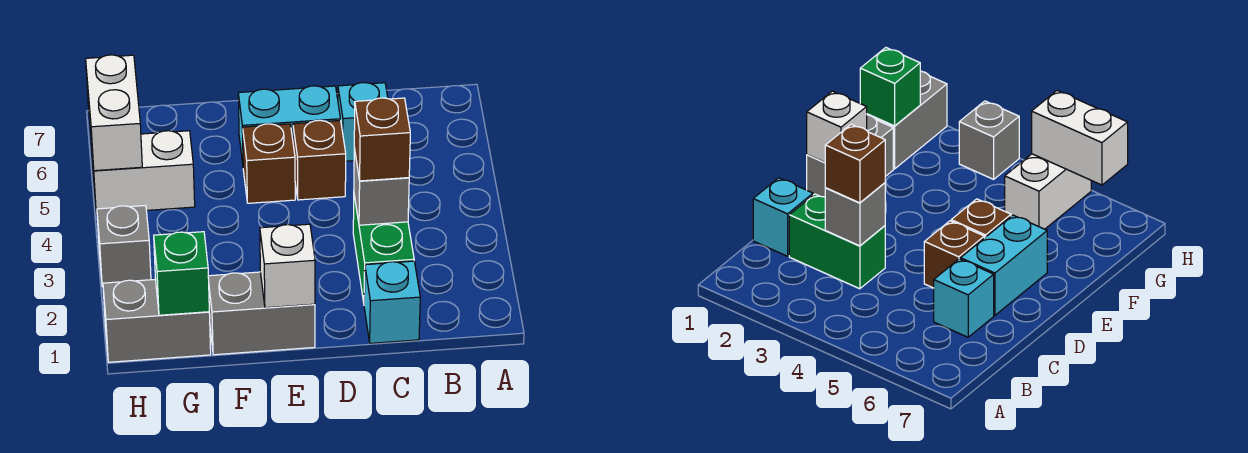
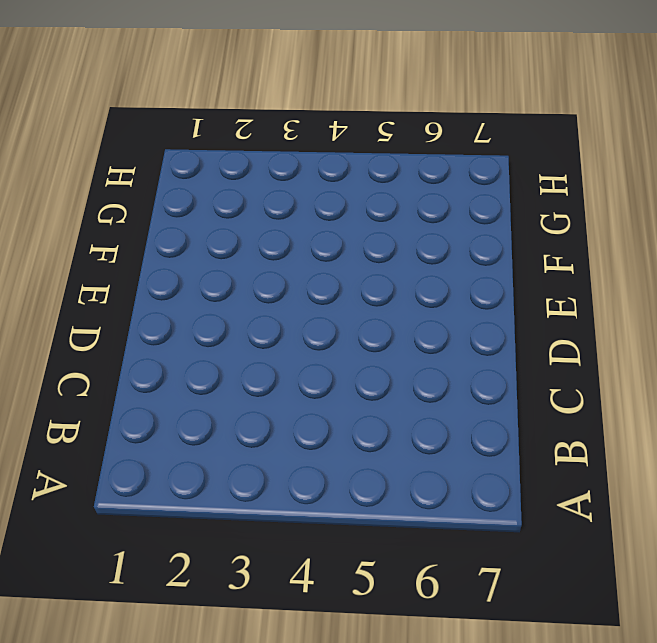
none -> cyan 1x1 brick [364,261,420,343]
none -> green 1x2 brick [353,195,414,302]
none -> cyan 1x1 brick [338,83,388,161]

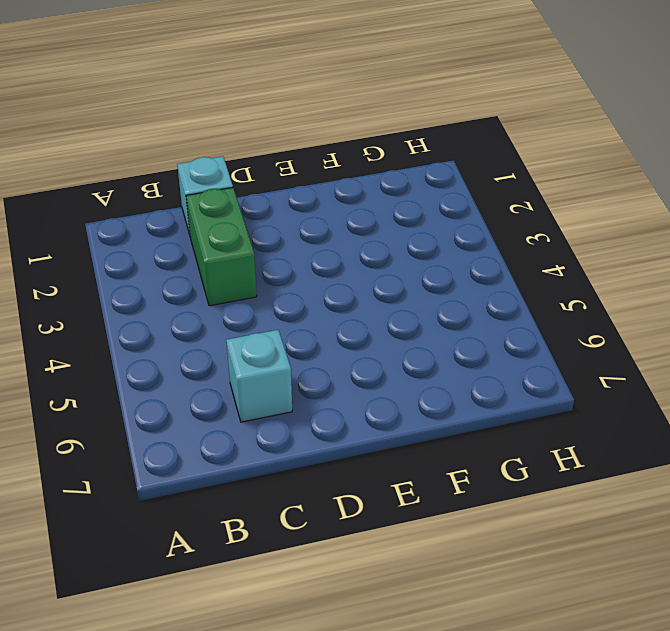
none -> brown 1x1 brick [293,120,346,200]
none -> cyan 1x2 brick [238,86,340,163]
none -> grey 1x2 brick [208,272,315,355]

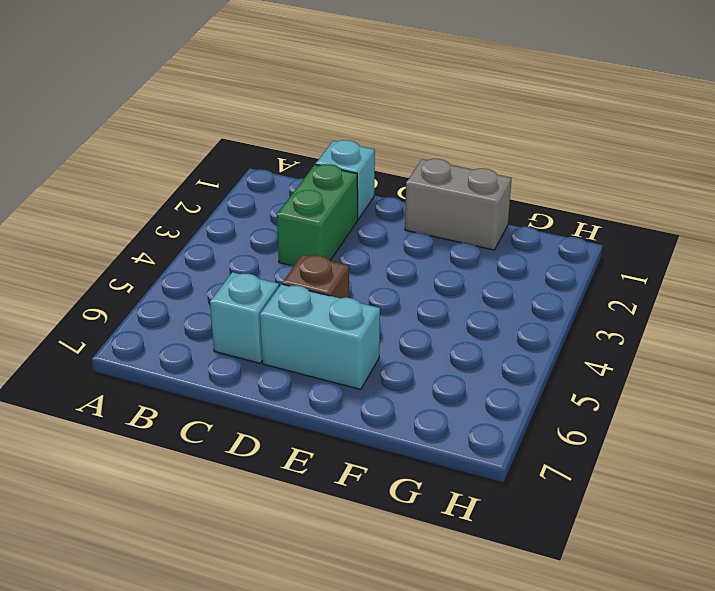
none -> brown 1x1 brick [243,124,295,203]
none -> grey 1x2 brick [103,279,211,362]
none -> white 1x2 brick [91,131,195,214]

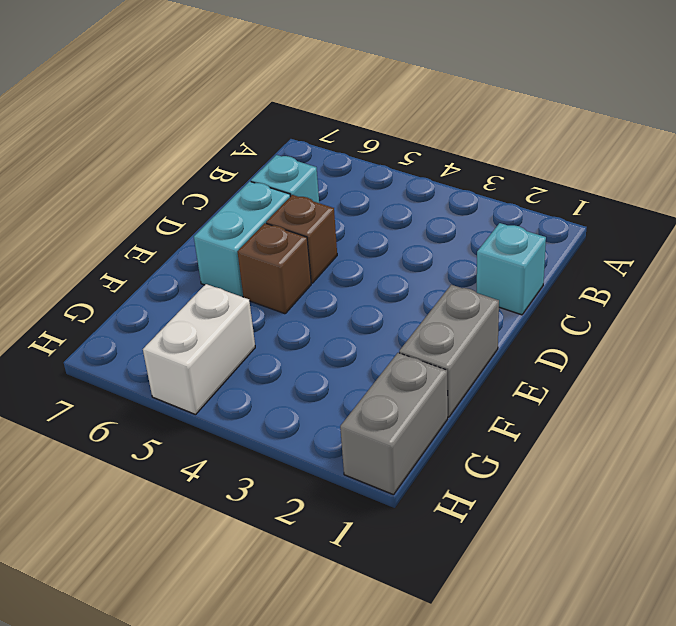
none -> green 1x2 brick [353,195,414,302]
none -> grey 1x1 brick [97,206,151,287]
none -> grey 1x1 brick [354,148,409,225]

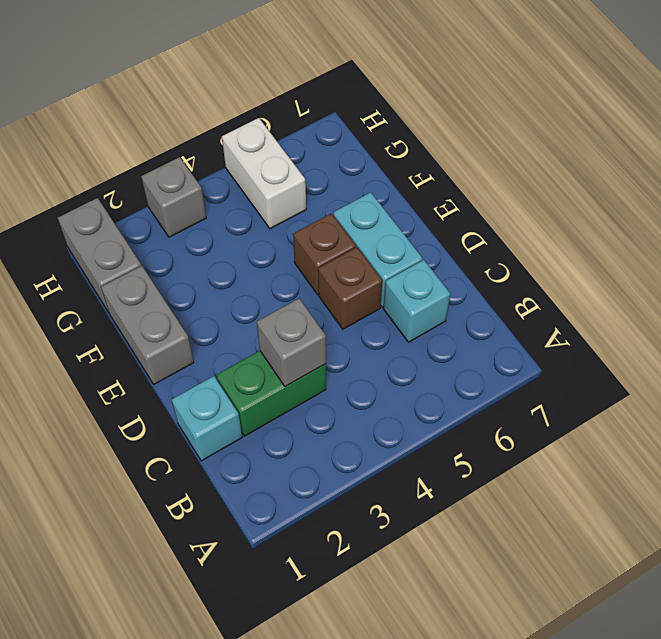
none -> white 1x1 brick [260,224,315,308]
none -> green 1x1 brick [154,232,209,315]
none -> white 1x2 brick [86,55,142,171]

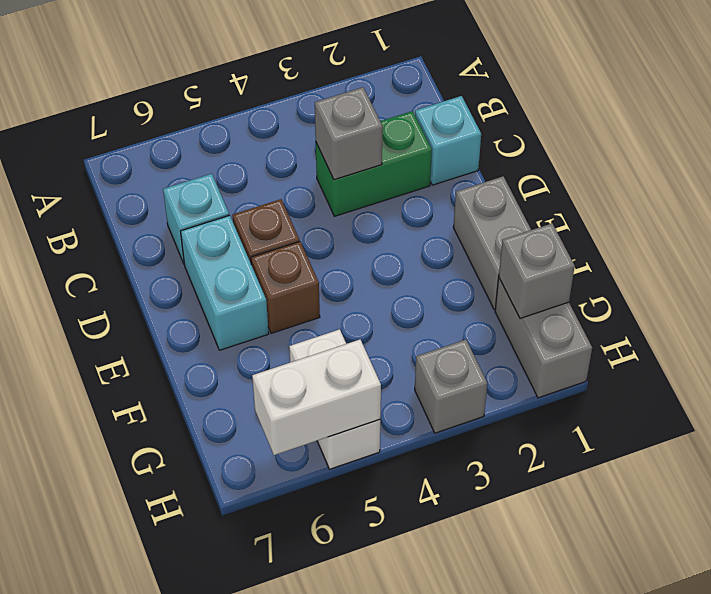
grey 1x1 brick [499,224,575,318] -> green 1x1 brick [154,232,209,315]
none -> white 1x1 brick [260,224,315,308]
none -> brown 1x1 brick [354,98,410,181]

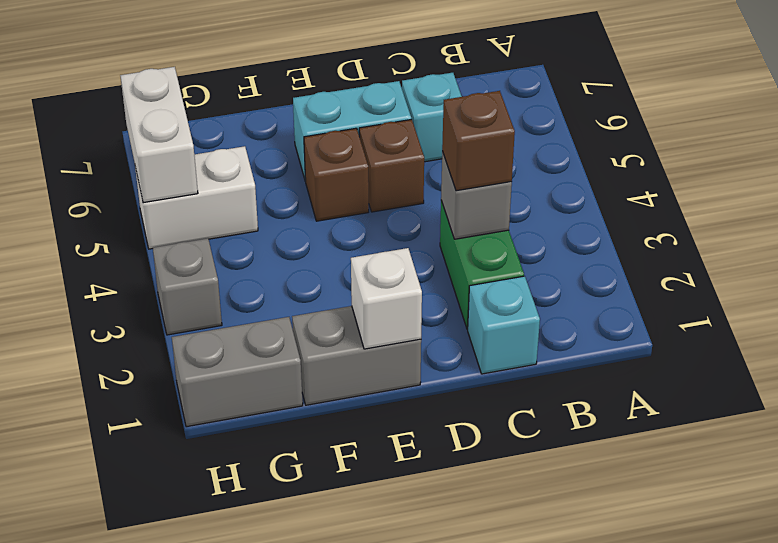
none -> green 1x1 brick [154,232,209,315]

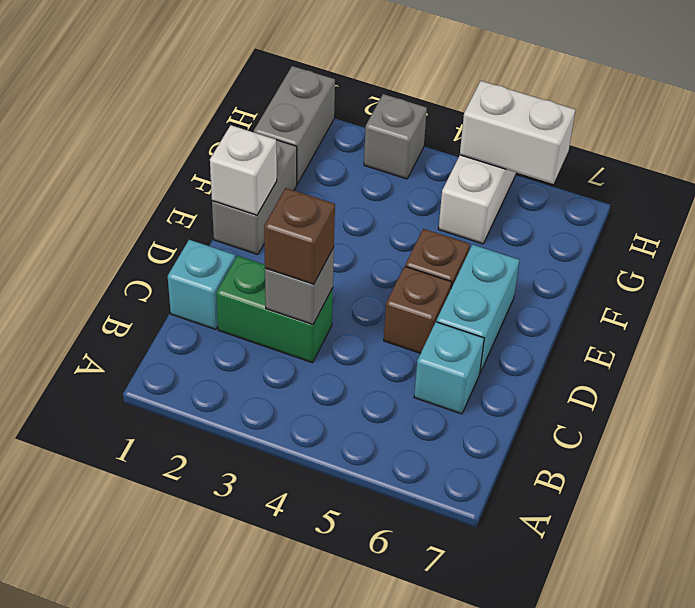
none -> green 1x1 brick [154,232,209,315]

